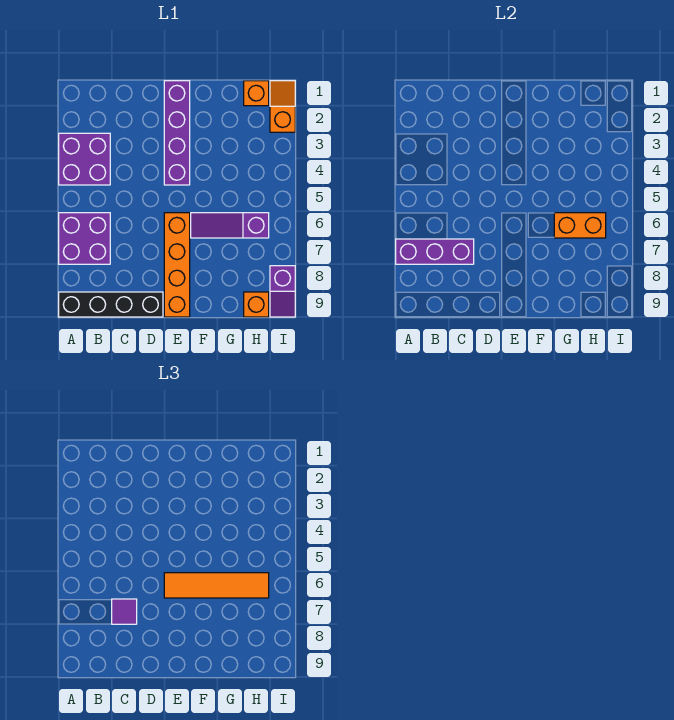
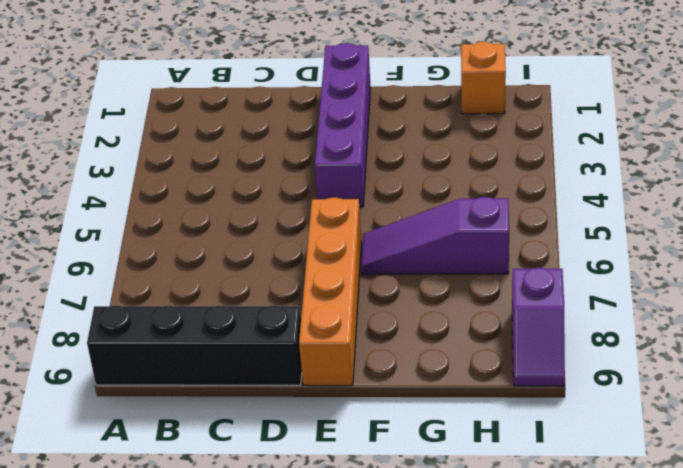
none -> purple 2x2 brick [59,133,110,185]
none -> purple 2x2 brick [59,213,110,264]
none -> orange 1x1 brick [244,292,269,317]

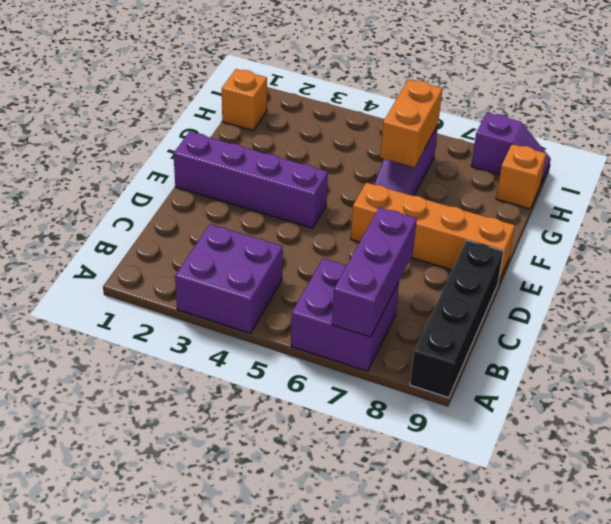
none -> orange 1x2 slope [270,81,295,132]
none -> purple 1x1 tile [112,599,137,624]
none -> orange 1x4 tile [164,573,269,598]

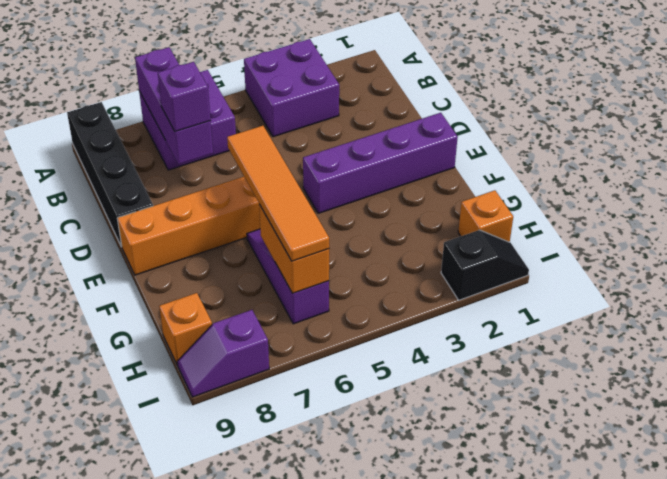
purple 1x1 brick [158,62,211,132] -> purple 1x1 tile [112,599,137,624]
black 1x2 slope [441,230,529,300] -> orange 1x2 slope [270,81,295,132]

